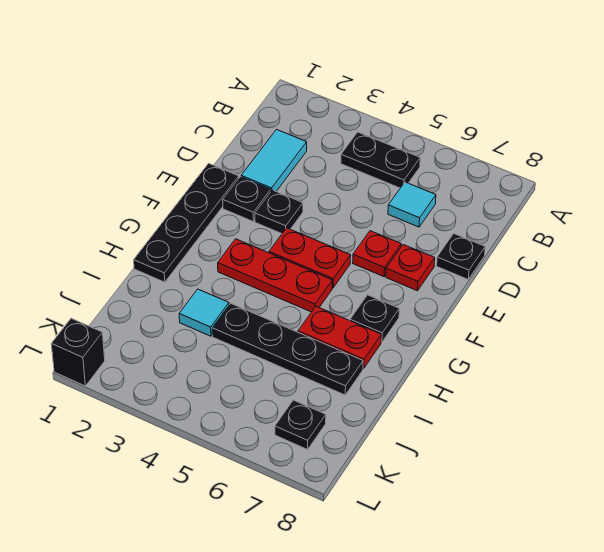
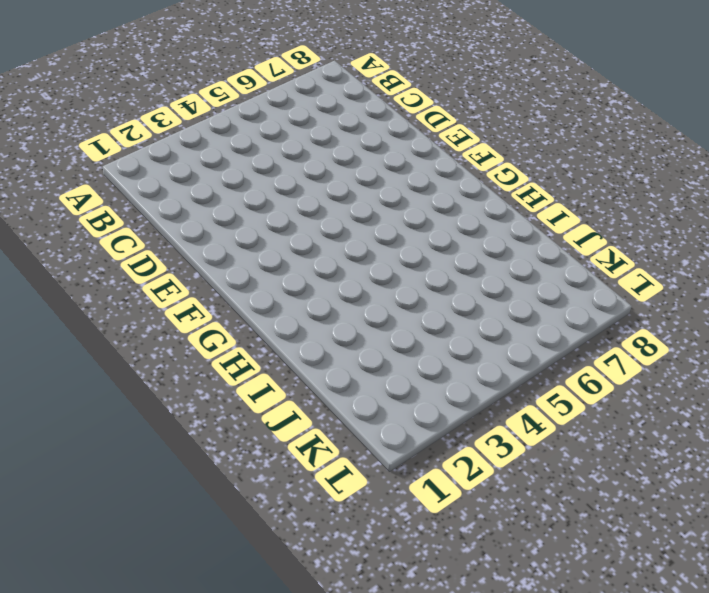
none -> black 1x2 plate [341,132,420,188]
none -> cyan 1x2 tile [241,130,307,191]
none -> cyan 1x1 tile [388,182,436,227]

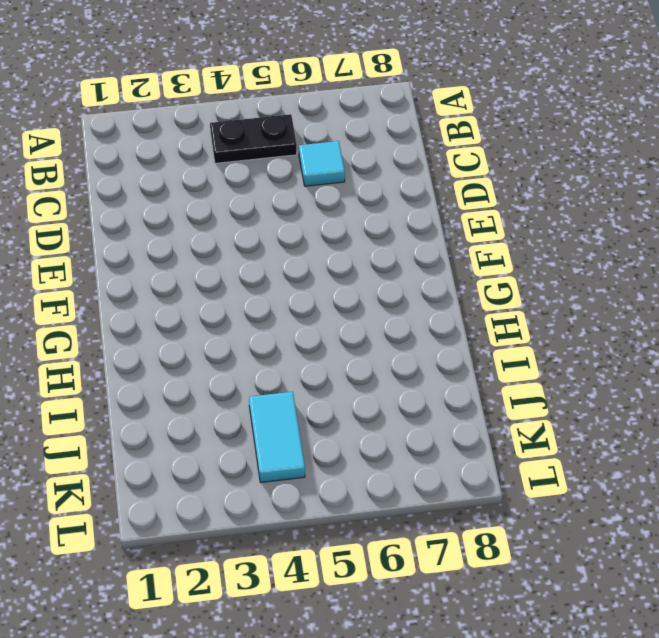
cyan 1x2 tile [249,392,305,483] -> cyan 1x2 tile moved to [241,130,307,191]
none -> black 1x1 plate [437,234,485,279]
none -> black 1x4 plate [134,163,239,282]
none -> black 1x1 plate [223,177,271,222]

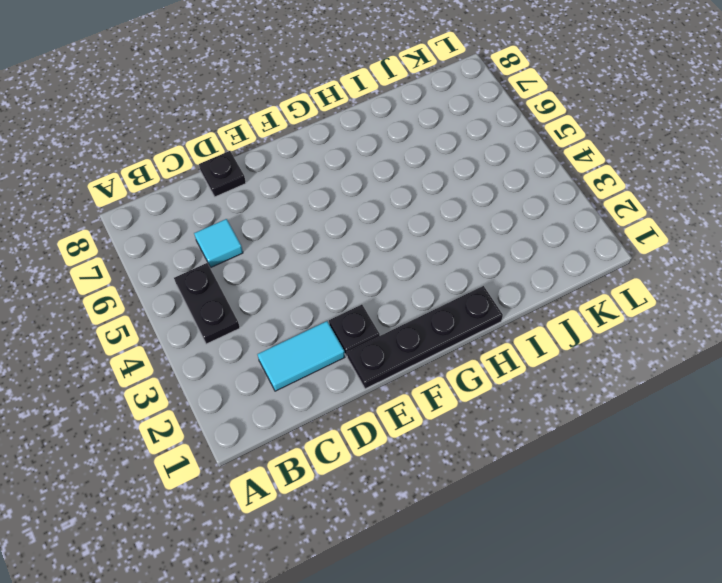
none -> black 1x1 plate [255,190,303,234]
none -> red 1x1 plate [353,231,401,277]
none -> red 1x1 plate [386,245,435,291]

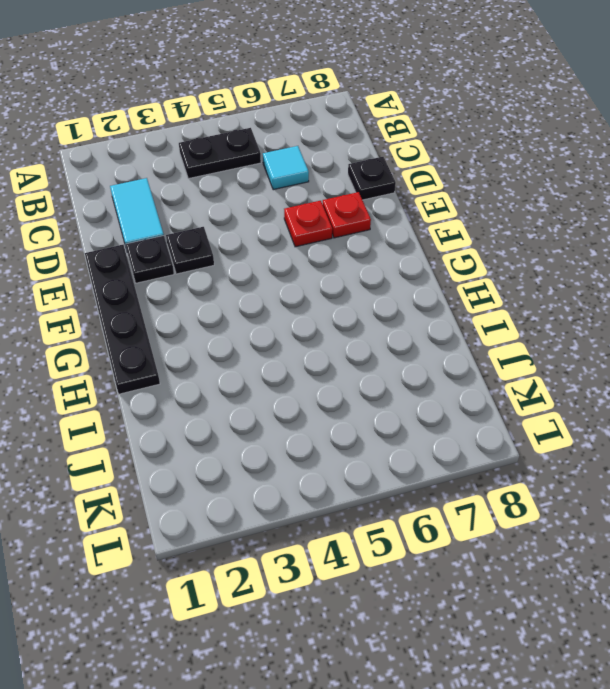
none -> red 1x2 plate [269,228,351,288]
none -> red 1x3 plate [218,239,332,312]
none -> black 1x1 plate [350,295,399,342]

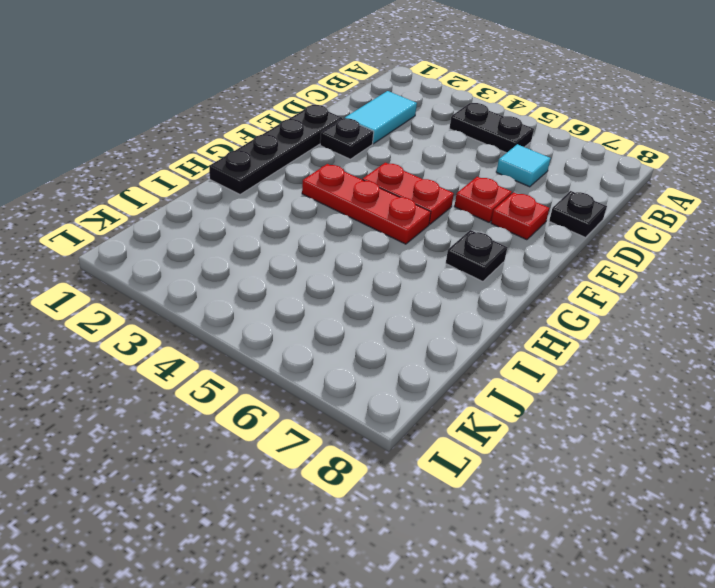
none -> black 1x1 plate [255,190,303,234]
none -> red 1x2 plate [298,306,381,368]
none -> cyan 1x1 tile [179,289,229,336]

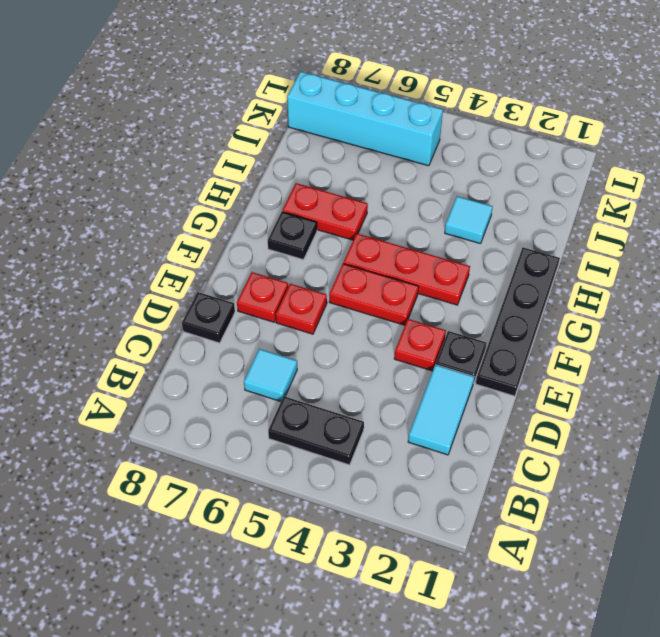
red 1x1 plate [394,319,446,371] -> black 1x1 plate [255,190,303,234]
cyan 1x4 brick [287,72,443,166] -> black 1x1 plate [275,400,326,450]
none -> black 1x4 plate [212,303,363,395]
none -> black 1x1 brick [51,318,105,386]

